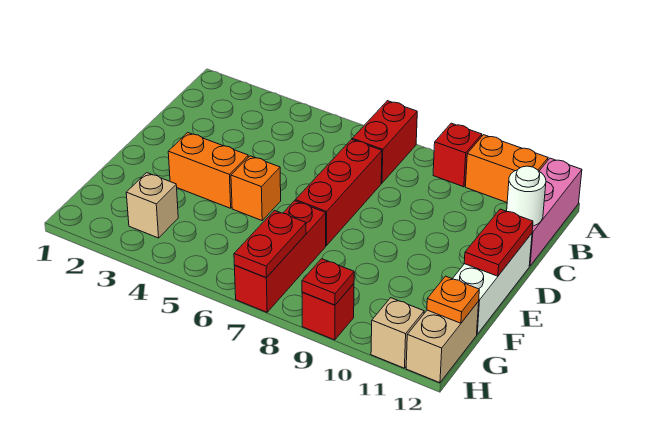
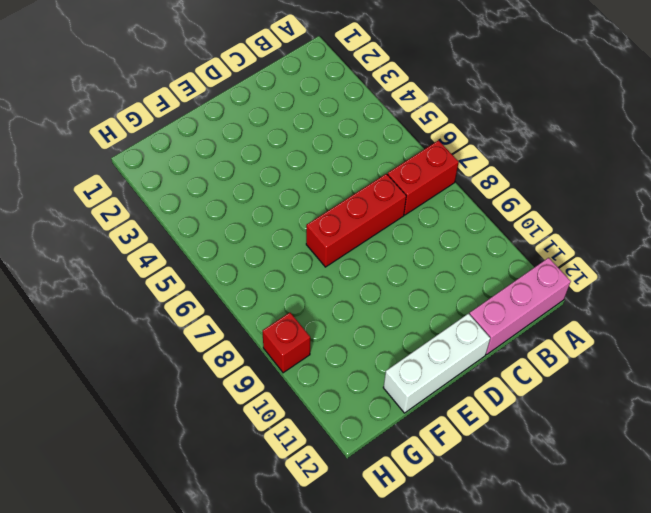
none -> red 1x1 brick [433,123,482,187]
none -> orange 1x2 brick [465,135,548,202]
none -> orange 1x2 brick [168,133,248,208]

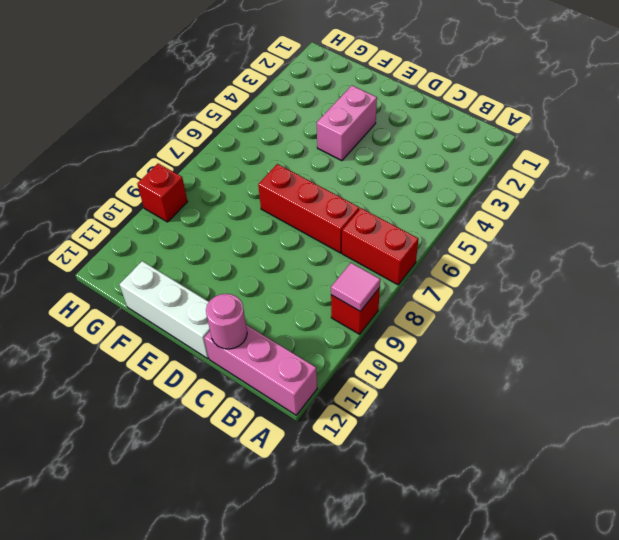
pink 1x1 tile [331,263,380,311] -> none
pink 1x1 round brick [206,294,247,349] -> white 1x1 round brick [507,166,546,226]
pink 1x2 brick [317,86,377,161] -> orange 1x2 brick [168,133,248,208]
none -> orange 1x2 brick [465,135,548,202]
none -> orange 1x1 brick [231,156,281,220]
none -> red 1x3 brick [234,201,326,312]

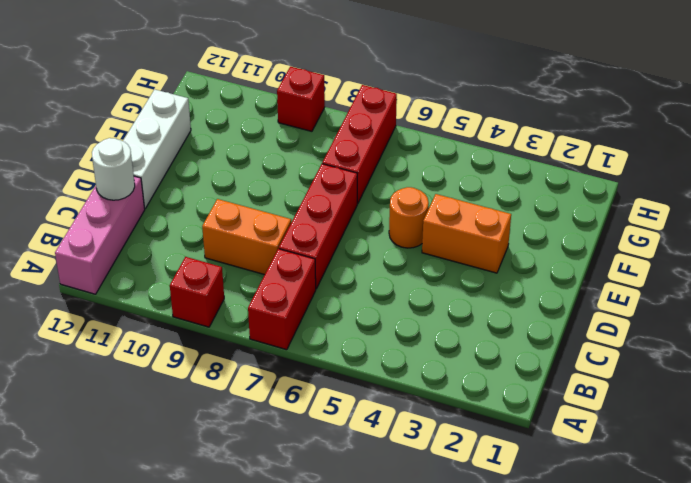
orange 1x2 brick [202,199,291,275] -> orange 1x2 brick moved to [465,135,548,202]
orange 1x1 round brick [389,187,429,248] -> orange 1x1 brick [231,156,281,220]
none -> tan 1x1 brick [126,173,178,238]
none -> tan 1x2 brick [406,301,479,383]
none -> tan 1x1 brick [371,298,424,368]

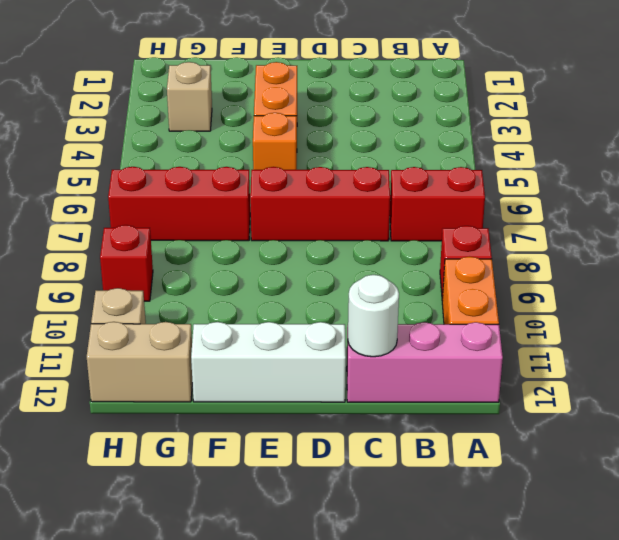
none -> red 1x2 plate [464,209,533,276]
none -> red 1x2 plate [234,210,306,278]
none -> orange 1x1 plate [427,276,479,323]

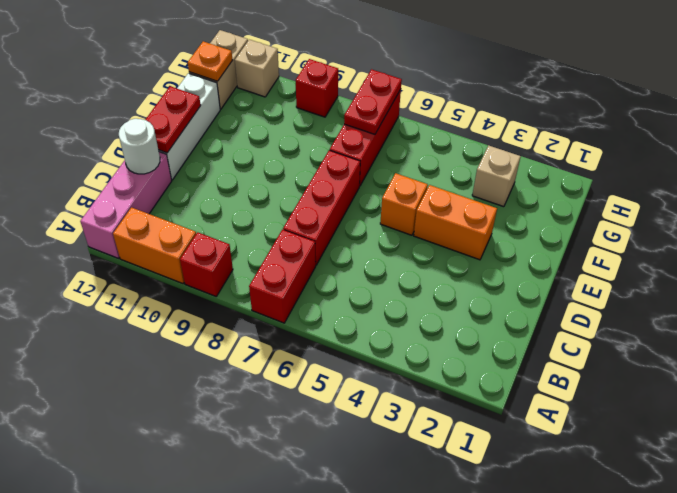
none -> red 1x1 plate [302,259,354,305]

